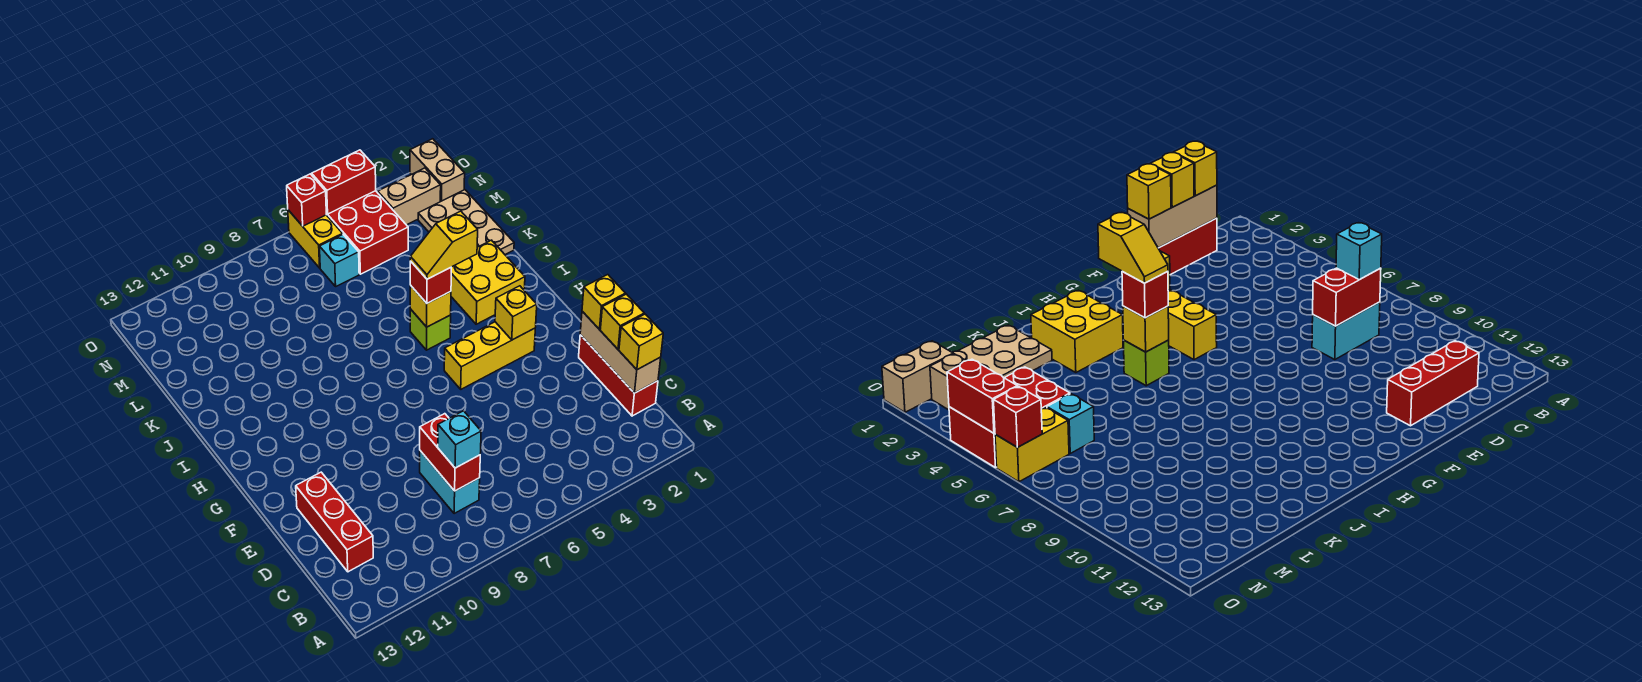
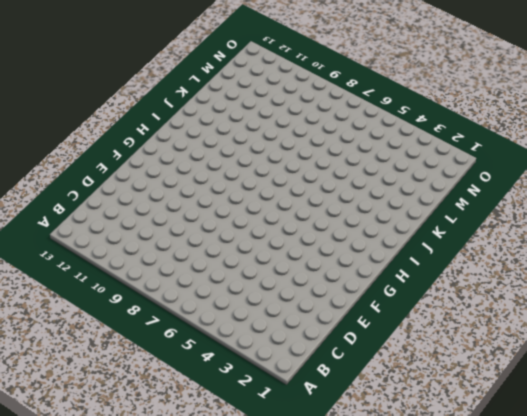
none -> red 1x3 brick [579,335,658,416]
none -> cyan 1x2 brick [420,451,480,514]
none -> red 1x3 brick [296,472,373,572]

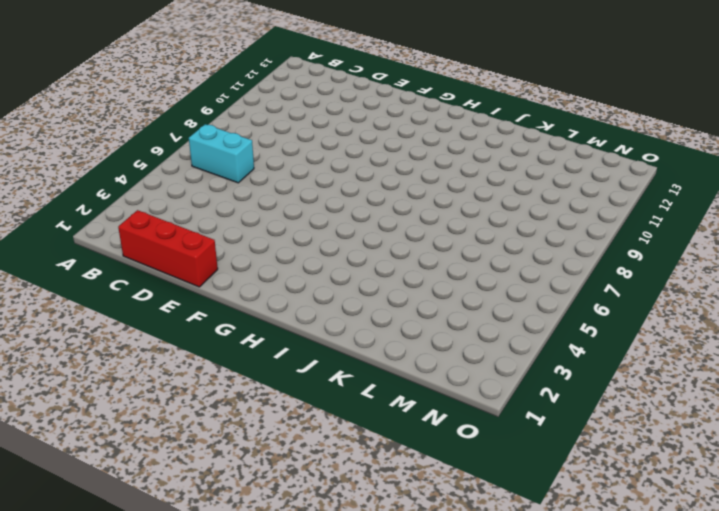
cyan 1x2 brick [189,124,254,183] -> cyan 1x2 brick moved to [420,451,480,514]
none -> red 1x3 brick [296,472,373,572]
none -> yellow 1x3 brick [444,322,535,389]
none -> yellow 2x2 brick [451,240,525,324]

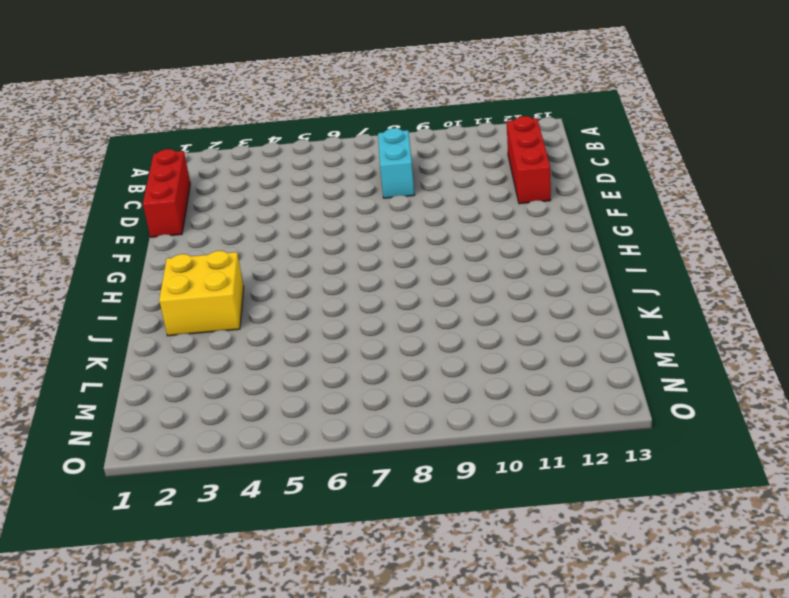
none -> yellow 1x3 brick [444,322,535,389]
none -> lime 1x1 brick [410,309,451,350]
none -> tan 2x3 plate [418,190,514,254]

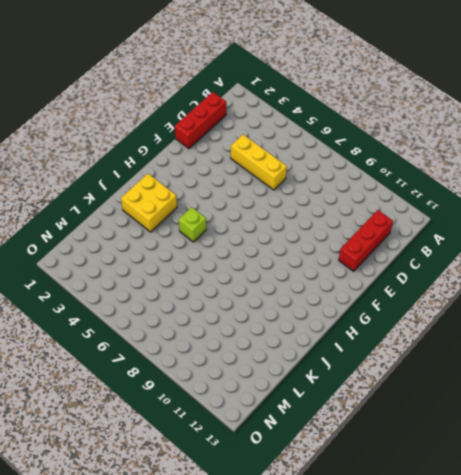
yellow 1x3 brick [231,135,287,190] -> yellow 1x3 brick moved to [444,322,535,389]
none -> cyan 1x2 brick [420,451,480,514]
none -> tan 2x3 plate [418,190,514,254]
none -> red 2x3 brick [326,191,408,274]

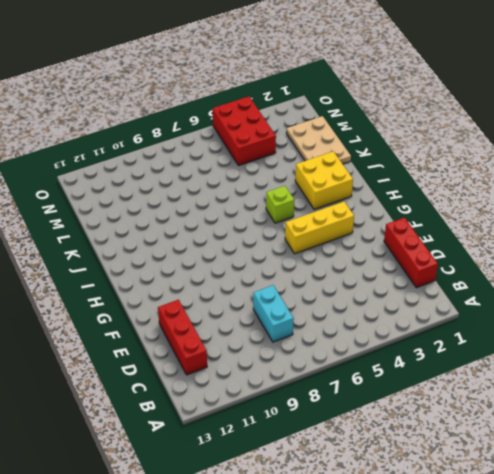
none -> cyan 1x1 brick [320,235,359,286]
none -> tan 1x2 brick [410,139,465,202]
none -> tan 1x2 brick [378,168,441,225]

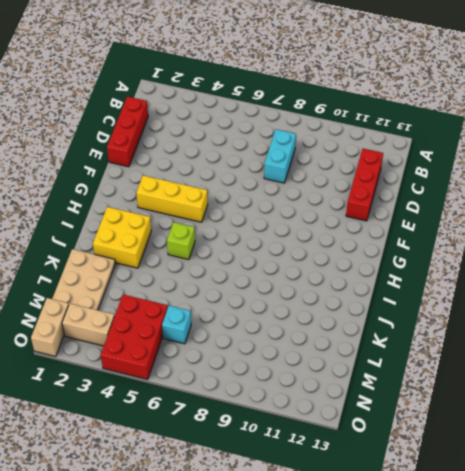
none -> yellow 1x2 brick [288,210,343,268]
none -> tan 1x3 brick [580,311,661,393]
none -> red 1x2 brick [420,414,480,491]

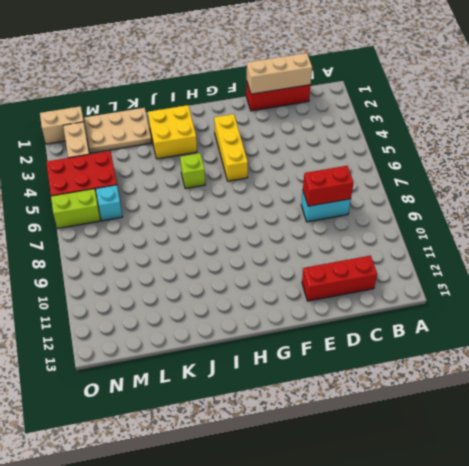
lime 1x2 brick [51,189,101,228] -> yellow 1x2 brick [288,210,343,268]
none -> yellow 1x1 brick [495,286,537,340]
none -> yellow 1x1 brick [410,286,451,327]
none -> red 1x2 brick [312,150,376,214]

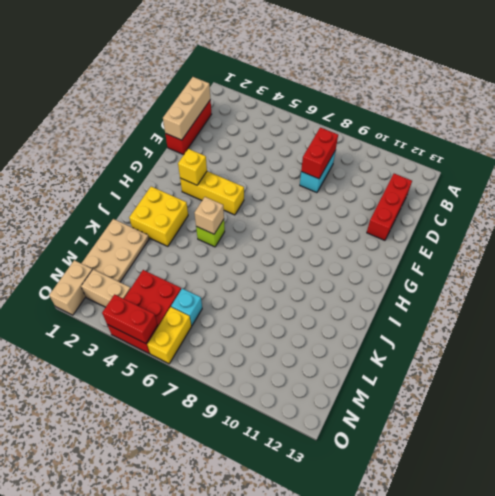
tan 1x1 brick [195,197,224,234] -> yellow 1x1 brick [410,286,451,327]
none -> red 1x1 brick [287,174,326,226]
none -> yellow 1x1 brick [619,314,663,370]
none -> cyan 1x1 brick [438,411,481,468]

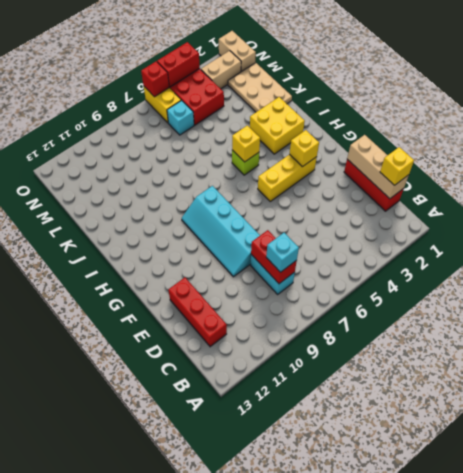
cyan 2x4 slope [182,186,260,277] -> none
none -> yellow 1x1 brick [600,294,644,349]
none -> yellow 1x1 brick [582,275,625,330]
none -> red 1x1 brick [410,261,451,303]

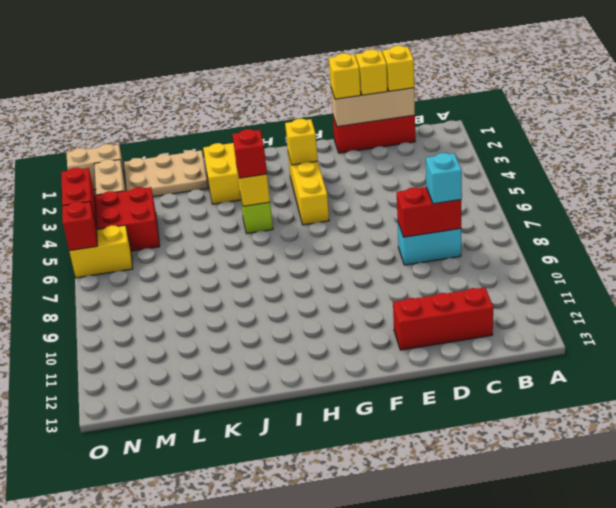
none -> cyan 1x1 brick [320,235,359,286]
none -> yellow 1x2 slope [410,211,478,279]

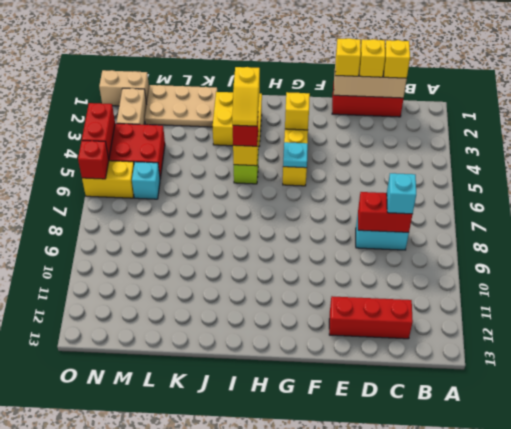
cyan 1x1 plate [283,142,308,168] -> none

